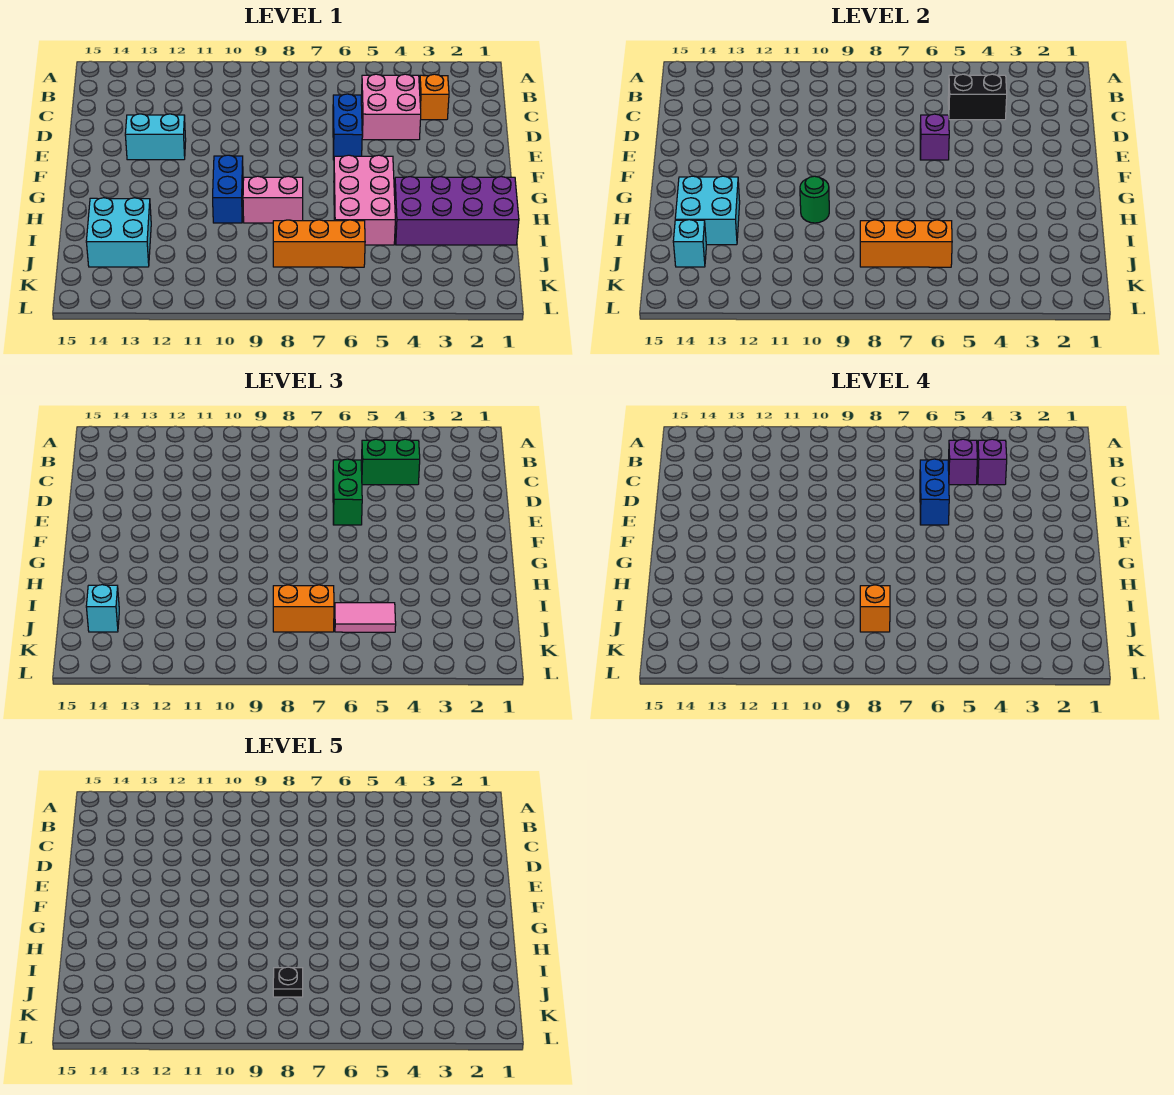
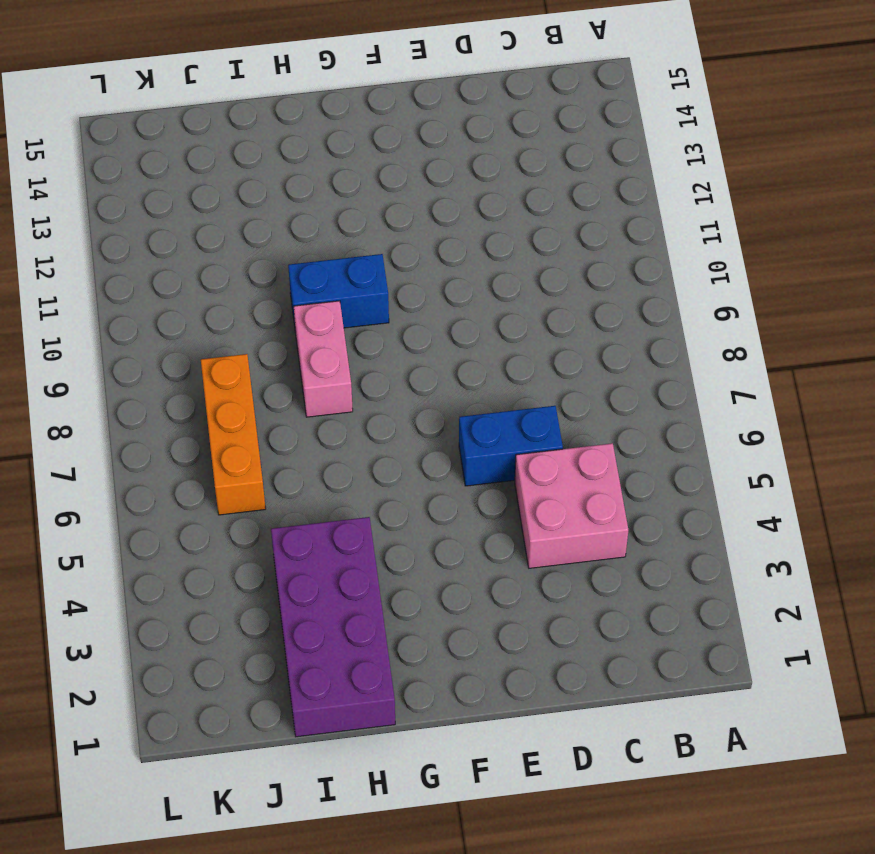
none -> orange 1x1 brick [419,74,449,120]
none -> cyan 1x2 brick [125,114,186,160]
none -> pink 2x3 brick [334,155,395,245]

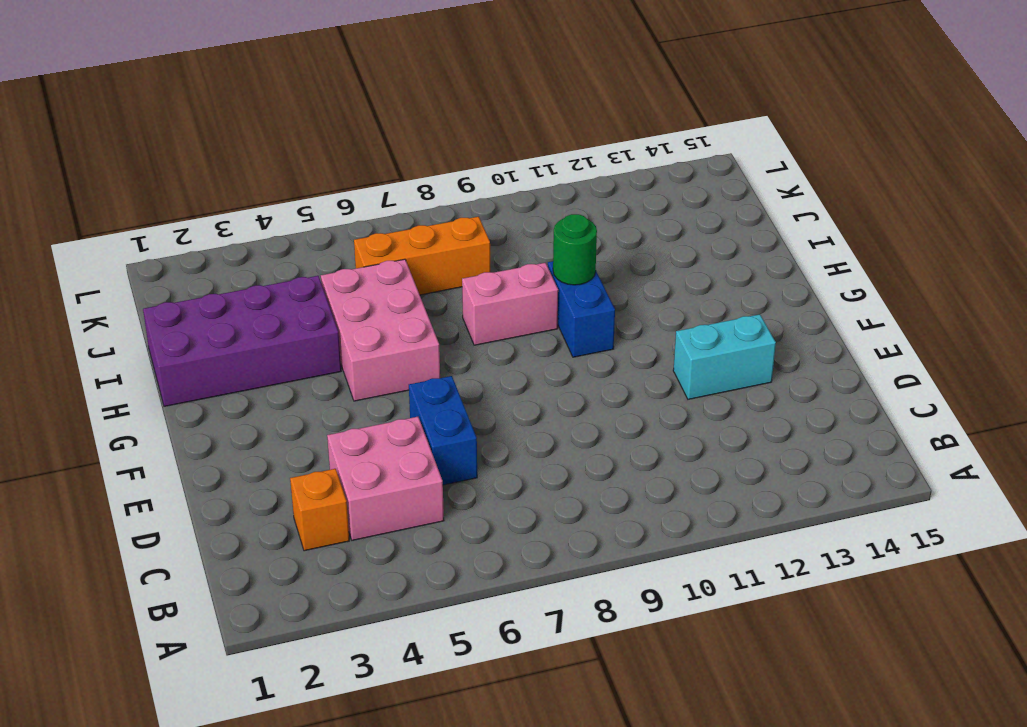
none -> cyan 2x2 brick [86,198,151,267]
none -> black 1x2 brick [948,74,1007,120]
none -> purple 1x1 brick [920,114,949,160]

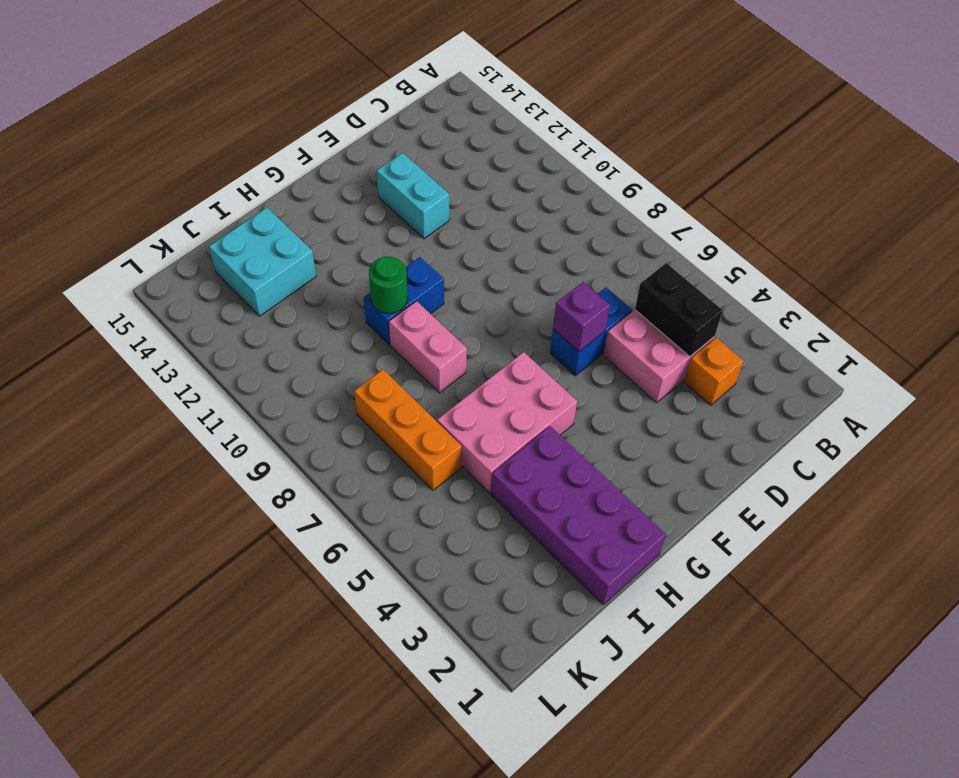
none -> cyan 2x2 brick [675,176,740,245]
none -> orange 1x3 brick [860,220,952,267]
none -> cyan 1x1 brick [673,220,706,267]

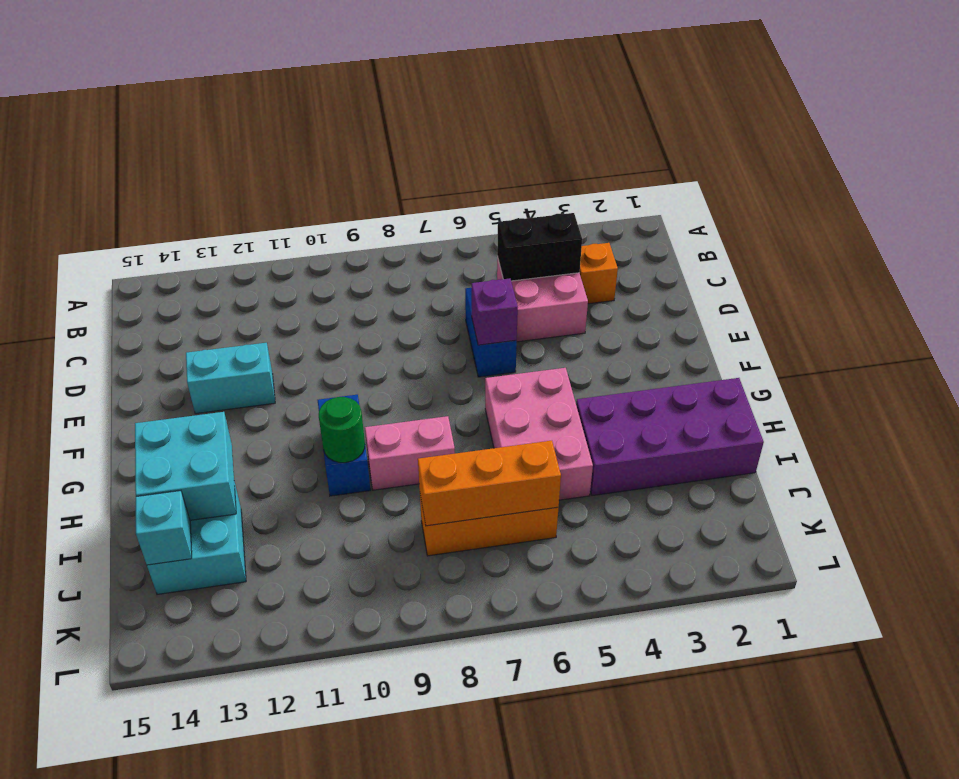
none -> green 1x2 brick [361,439,420,485]
none -> green 1x2 brick [333,459,362,525]
none -> pink 1x2 tile [335,603,396,632]

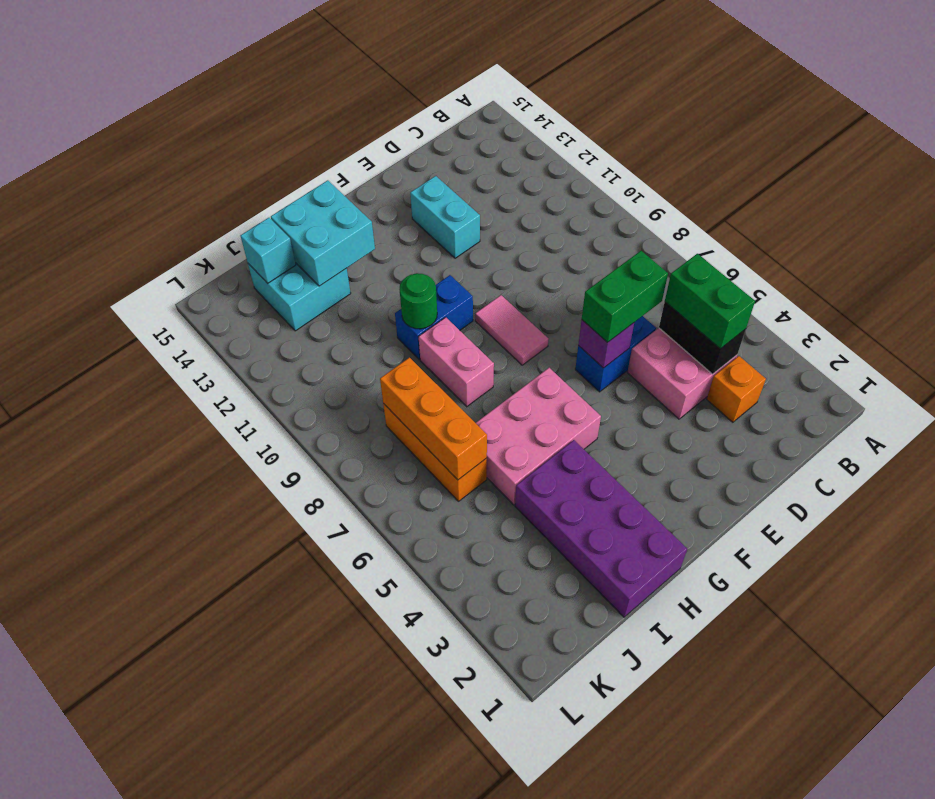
pink 1x2 tile [475,295,548,365] -> pink 1x2 tile moved to [335,603,396,632]
none -> orange 1x2 brick [273,585,334,632]
none -> cyan 1x1 brick [86,585,119,632]
none -> purple 1x1 brick [977,439,1007,485]

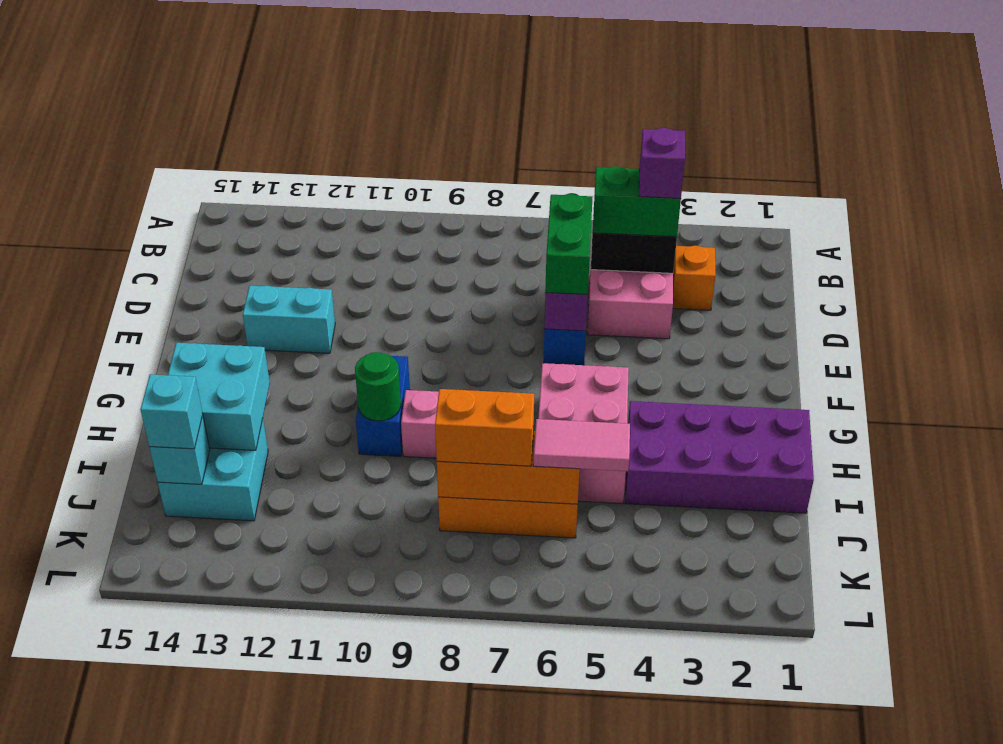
none -> purple 1x1 brick [948,439,977,485]
none -> blue 1x2 brick [920,459,949,525]
none -> orange 1x1 brick [860,585,890,632]

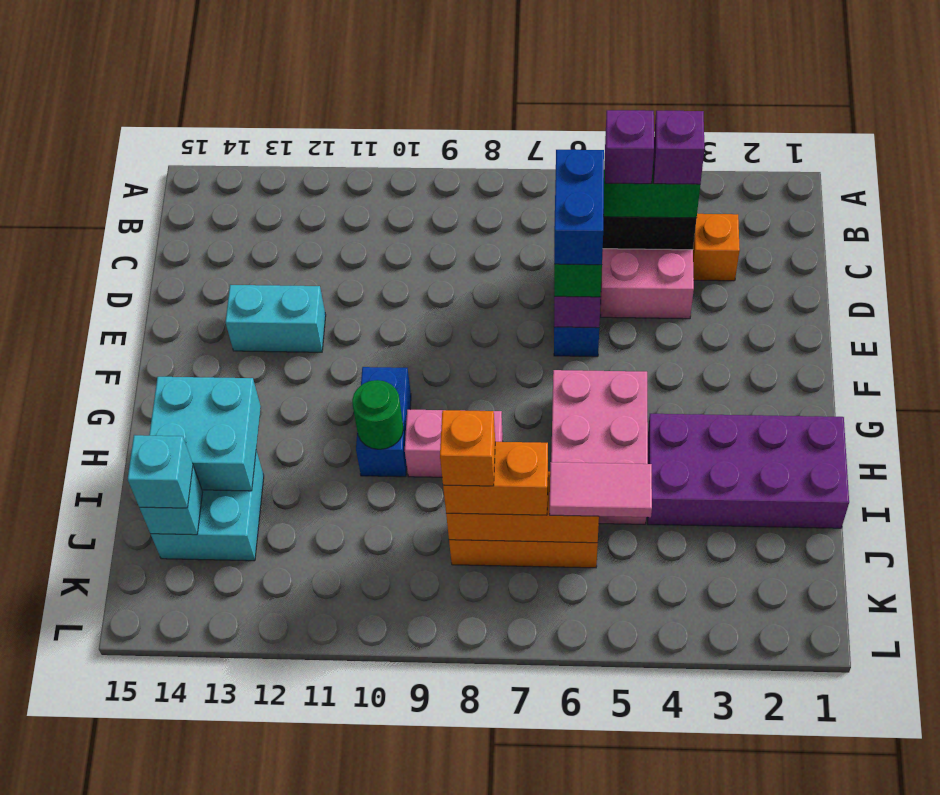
none -> black 1x1 plate [273,967,303,997]

